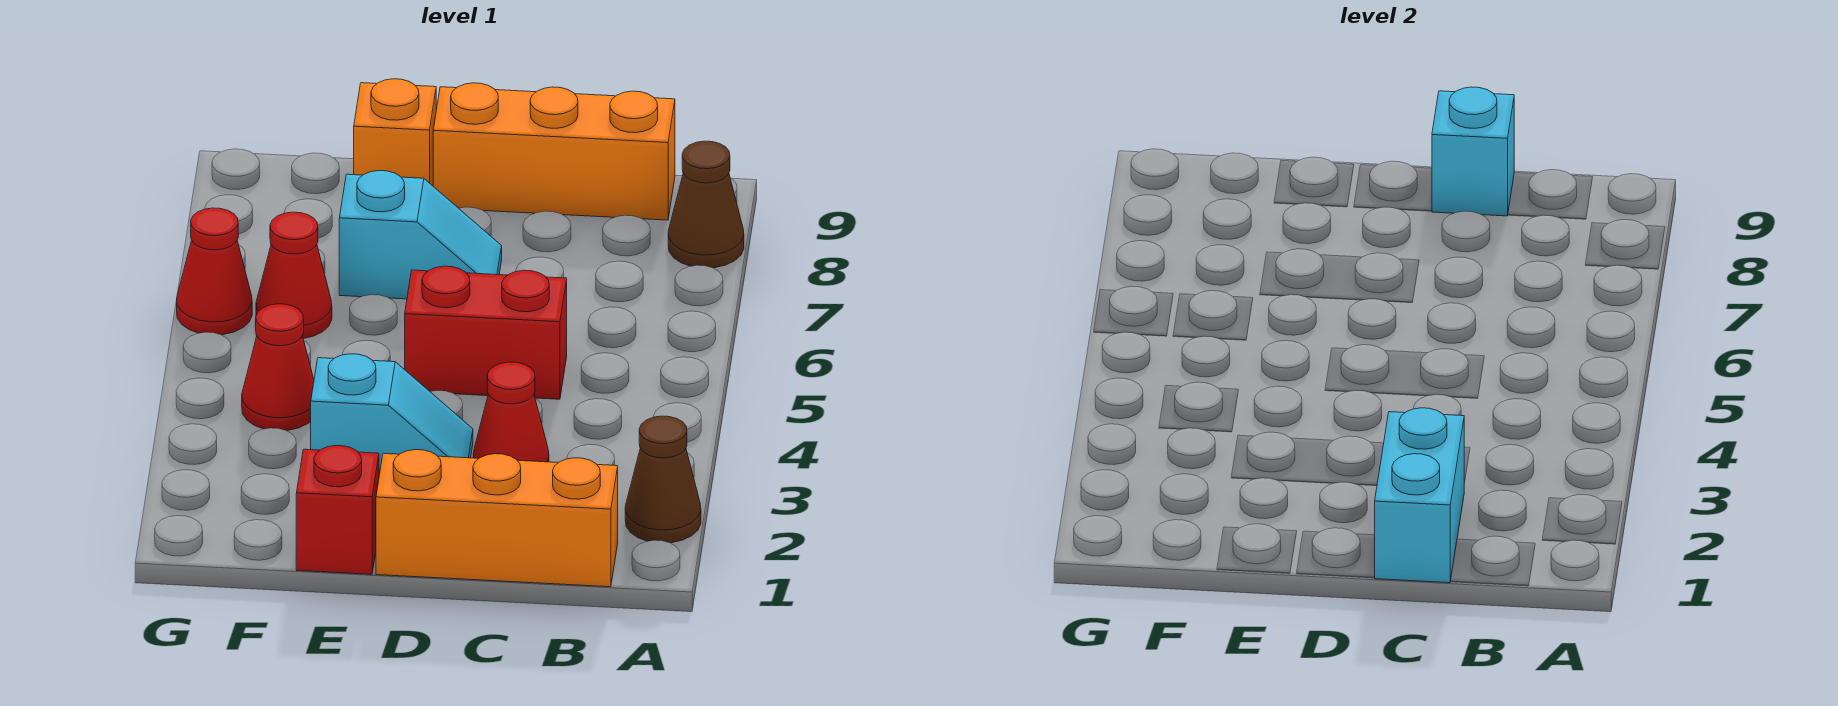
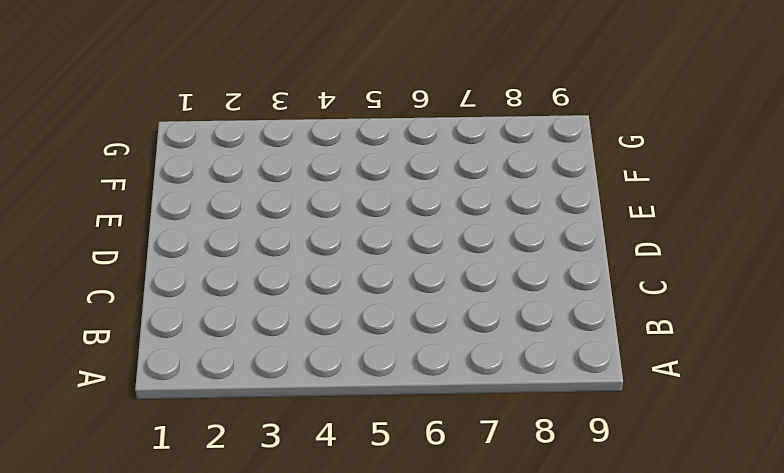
none -> brown 1x1 cone [625,416,701,543]
none -> brown 1x1 cone [668,141,744,268]
none -> orange 1x3 brick [376,450,618,587]

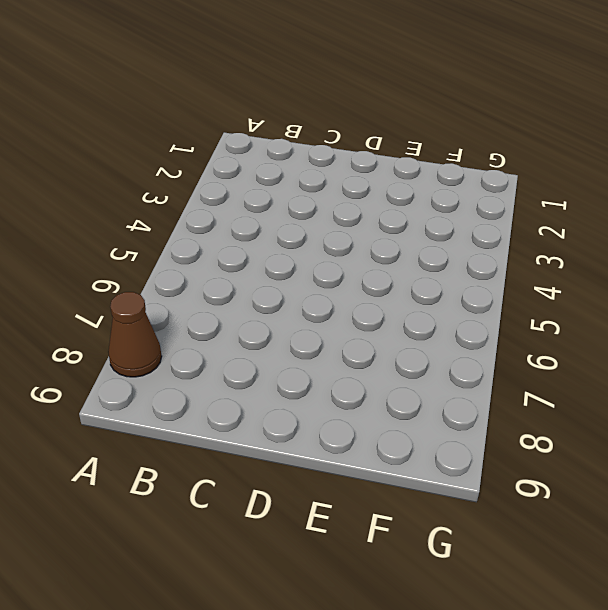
none -> brown 1x1 cone [625,416,701,543]
none -> orange 1x3 brick [376,450,618,587]
none -> orange 1x3 brick [433,83,675,220]

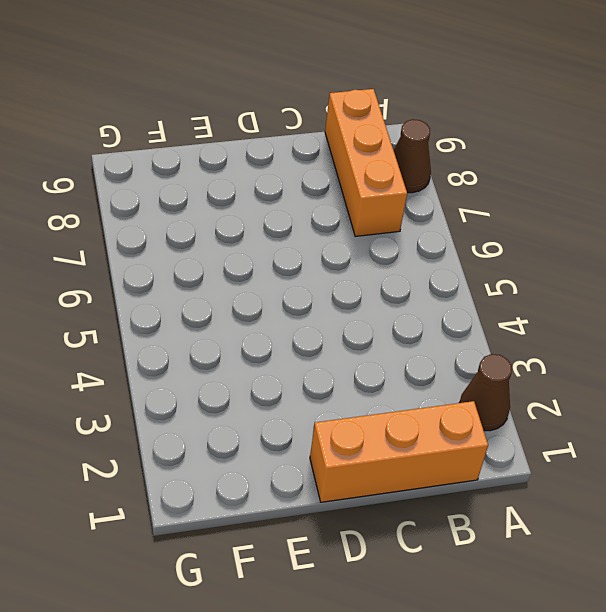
orange 1x3 brick [325,89,407,236] -> orange 1x3 brick turned to [433,83,675,220]
none -> red 1x1 cone [473,362,549,462]
none -> red 1x2 brick [405,266,567,399]
none -> cyan 1x2 slope [311,354,473,475]

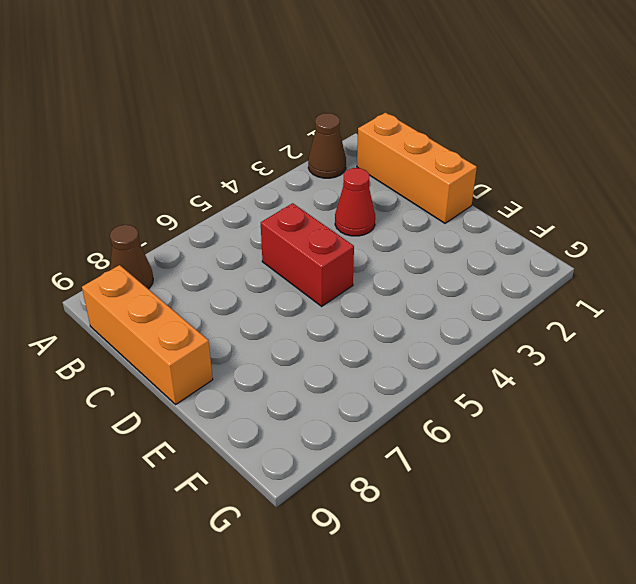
none -> cyan 1x2 slope [311,354,473,475]
none -> cyan 1x2 slope [339,171,502,299]
none -> red 1x1 brick [296,446,379,574]

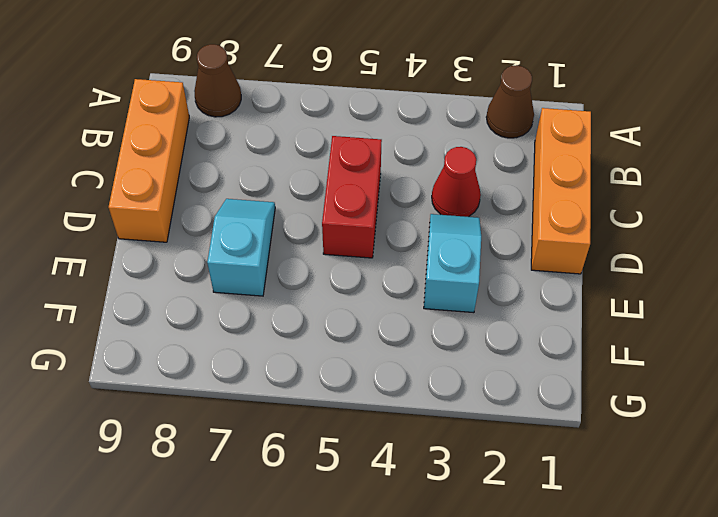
none -> red 1x1 brick [296,446,379,574]
none -> orange 1x1 brick [354,79,436,186]
none -> red 1x1 cone [242,304,314,431]

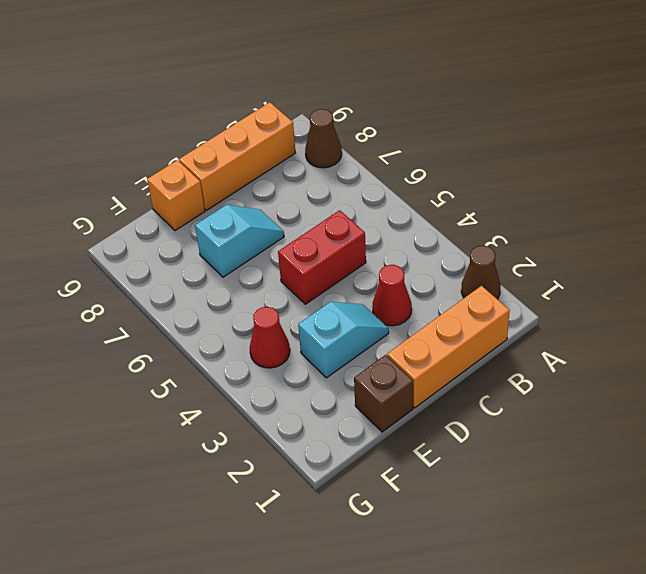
brown 1x1 brick [354,355,413,432] -> red 1x1 brick [296,446,379,574]
none -> red 1x1 cone [256,212,332,339]
none -> red 1x1 cone [177,208,252,335]
none -> cyan 1x2 brick [1375,408,1464,583]

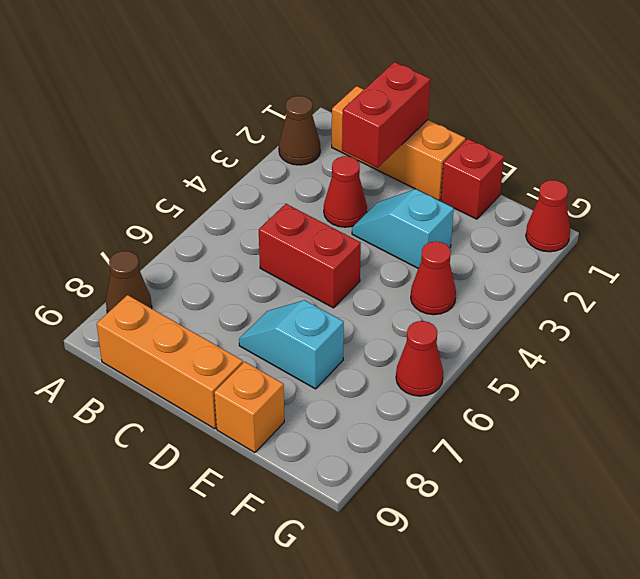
red 1x2 brick [342,62,430,168] -> cyan 1x2 brick [1375,408,1464,583]
red 1x1 cone [526,180,570,252] -> red 1x1 cone moved to [256,212,332,339]
none -> cyan 1x1 brick [1432,87,1514,216]

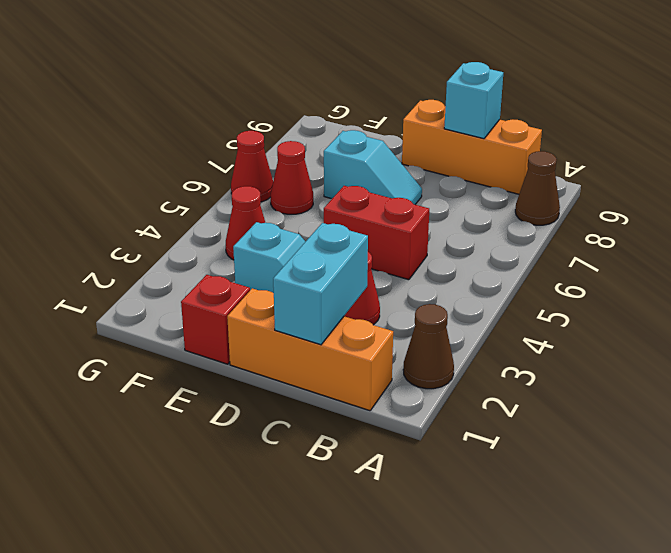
none -> orange 1x1 brick [354,79,436,186]

